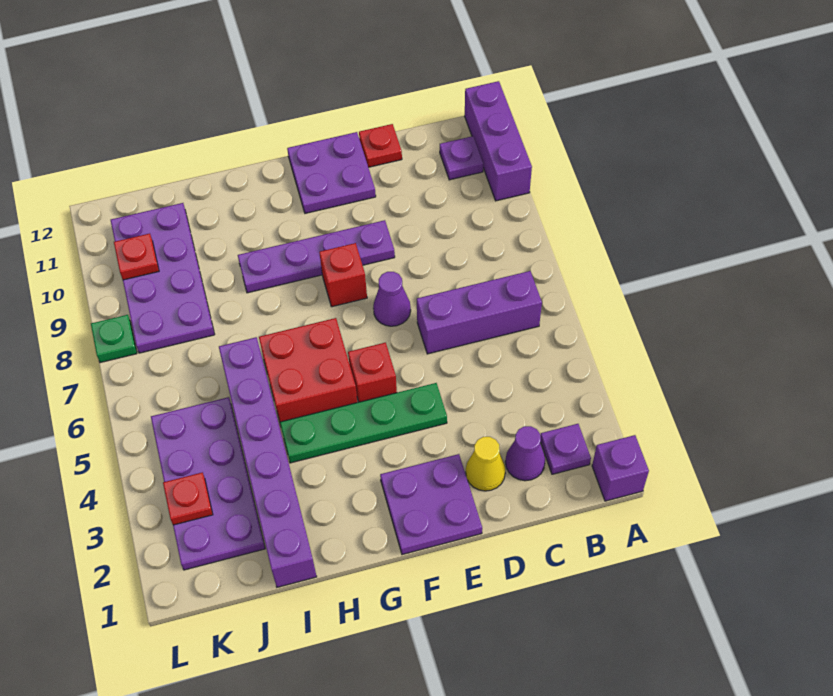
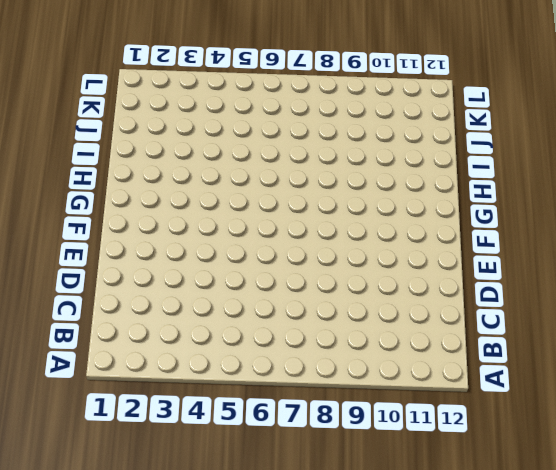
none -> purple 1x1 brick [592,435,649,501]
none -> purple 1x3 brick [465,81,532,201]
none -> purple 1x1 plate [540,424,591,474]

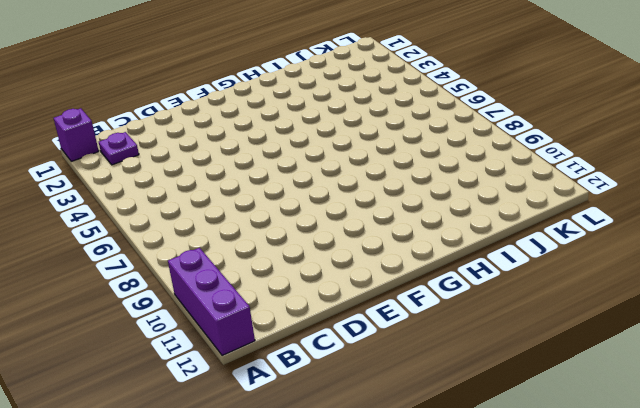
none -> purple 1x3 brick [417,271,542,354]
none -> purple 1x1 plate [440,136,483,180]
none -> purple 1x1 cone [505,426,545,481]

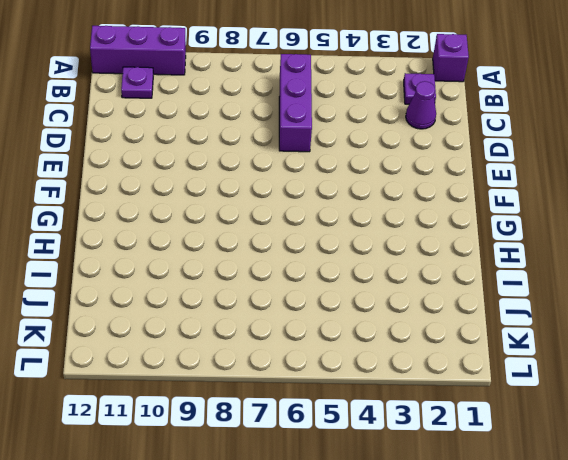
none -> yellow 1x1 cone [466,436,505,491]
none -> red 1x1 plate [359,124,402,167]
none -> purple 2x2 plate [380,454,482,555]

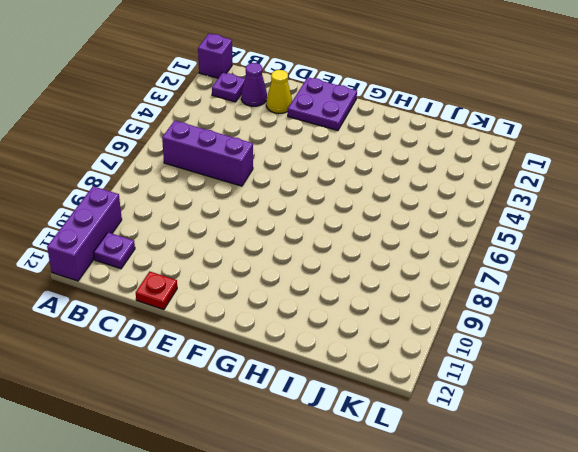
none -> green 1x4 plate [280,383,447,463]
none -> purple 1x1 cone [373,272,411,326]
none -> purple 1x4 plate [238,220,395,293]

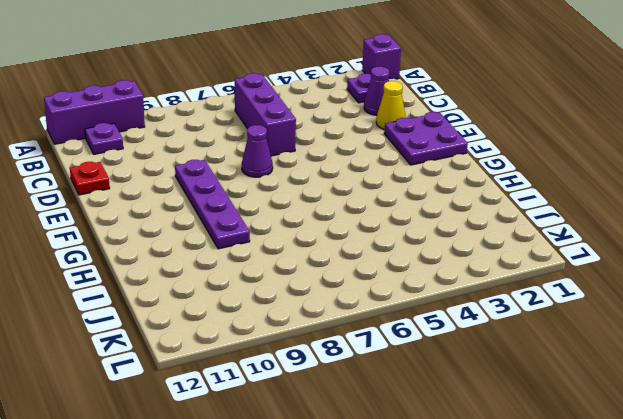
none -> green 1x4 plate [280,383,447,463]
none -> purple 2x2 plate [287,132,376,213]
none -> red 1x1 brick [348,342,397,402]

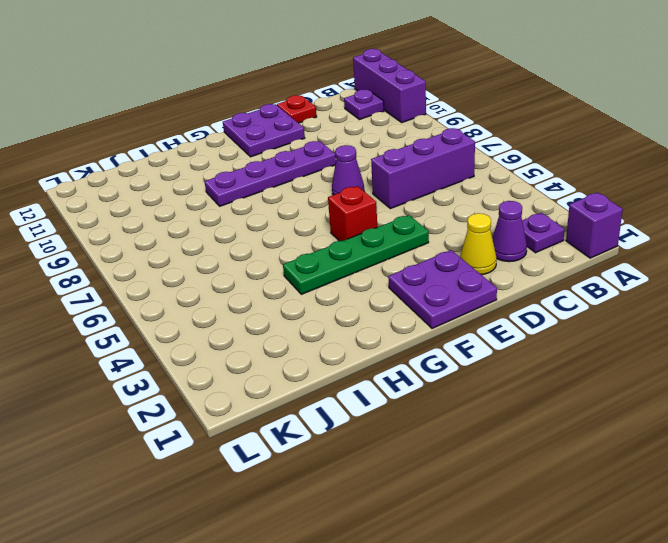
none -> red 1x1 brick [319,243,367,307]
none -> red 2x2 brick [259,318,357,422]
none -> purple 1x6 brick [219,337,317,587]

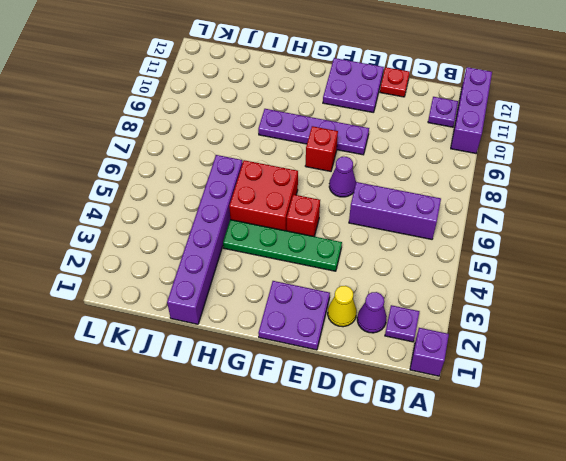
none -> purple 2x4 plate [151,397,265,570]
none -> purple 2x4 plate [111,203,215,353]
none -> green 1x1 plate [91,315,137,363]

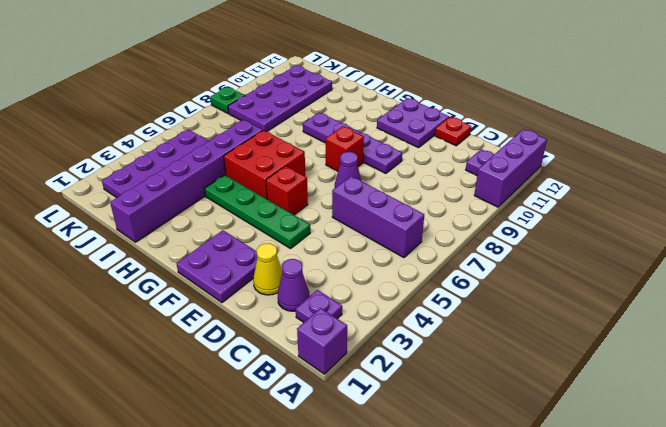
none -> red 1x1 plate [163,473,213,525]
none -> red 1x1 plate [114,234,159,280]

